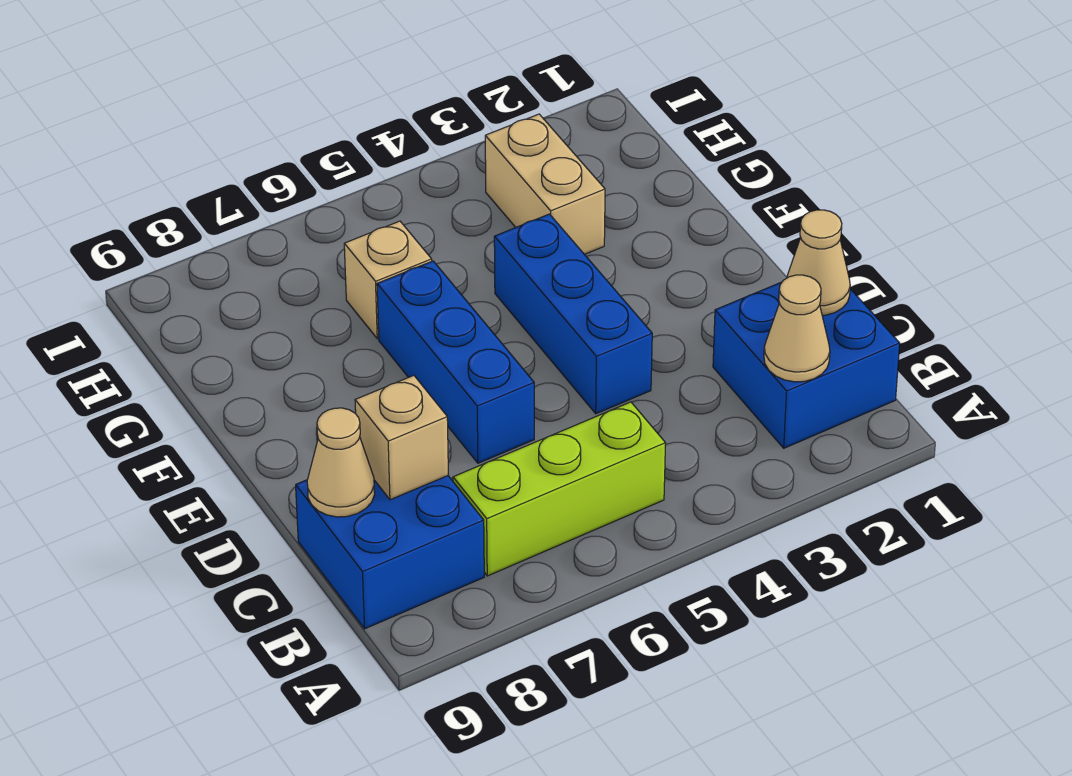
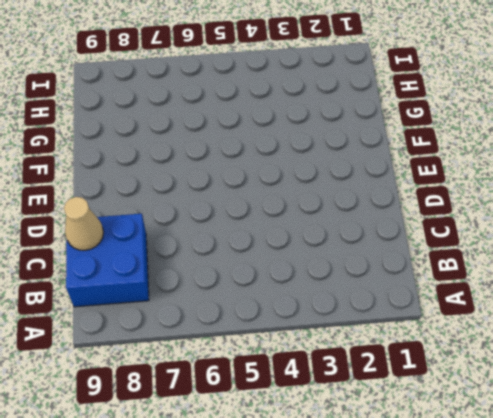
none -> blue 2x2 brick [713,282,900,448]
none -> lime 1x3 brick [453,402,666,576]

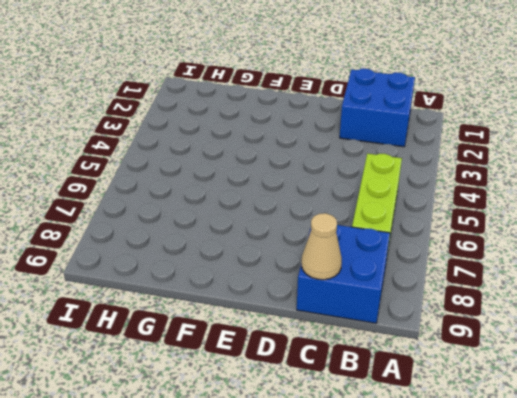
none -> blue 1x3 brick [494,214,652,414]
none -> blue 1x3 brick [377,261,534,463]

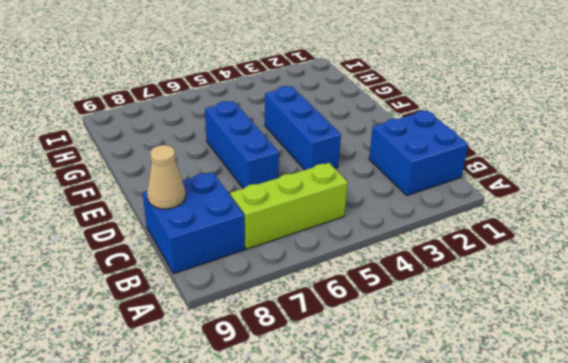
none -> tan 1x2 brick [485,114,605,254]
none -> tan 1x1 brick [344,221,432,339]

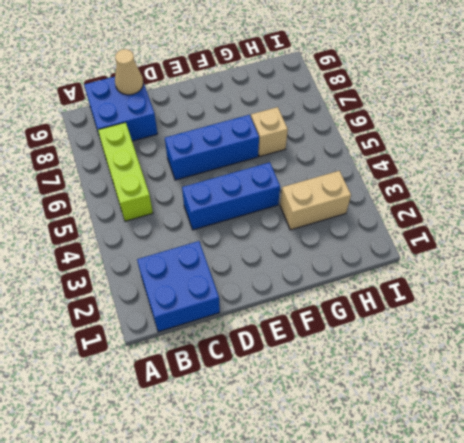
none -> tan 1x1 cone [764,275,830,382]
none -> tan 1x1 cone [787,210,850,315]

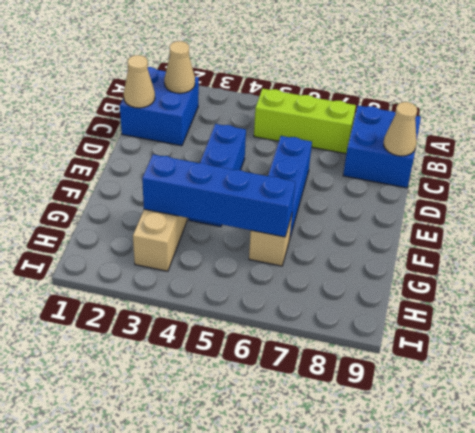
blue 1x4 brick [142,155,295,237] -> none
none -> tan 1x1 brick [355,375,448,500]

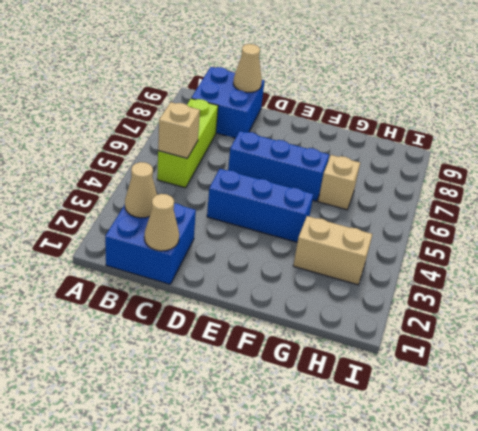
tan 1x1 brick [158,102,200,158] -> tan 1x1 brick moved to [355,375,448,500]

